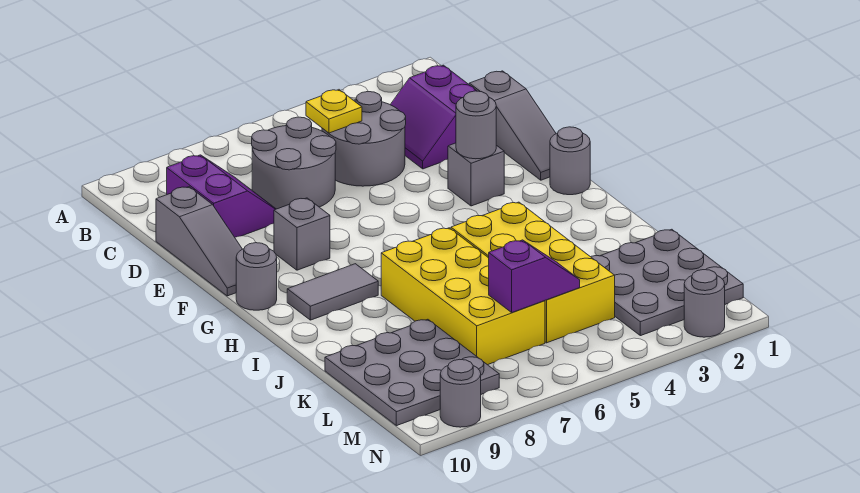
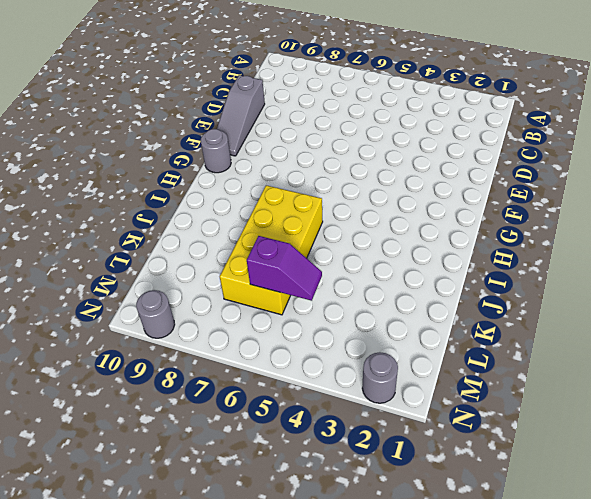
none -> purple 2x2 slope [390,65,477,169]
none -> grey 2x2 round brick [322,92,406,186]
none -> grey 2x2 round brick [252,117,336,209]

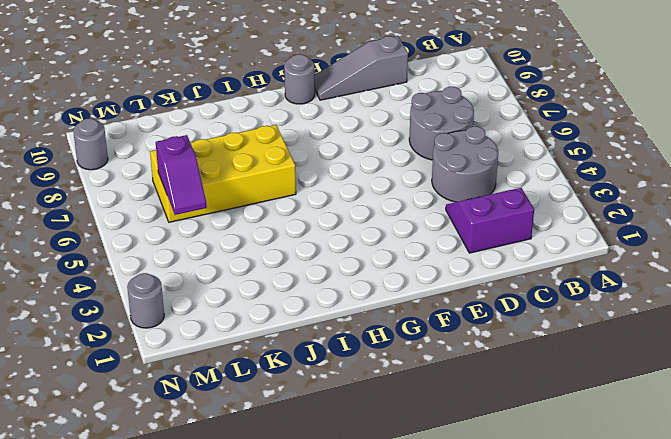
none -> purple 2x2 slope [167,155,276,237]
none -> grey 1x3 slope [469,71,556,180]
none -> grey 1x1 brick [448,143,504,206]

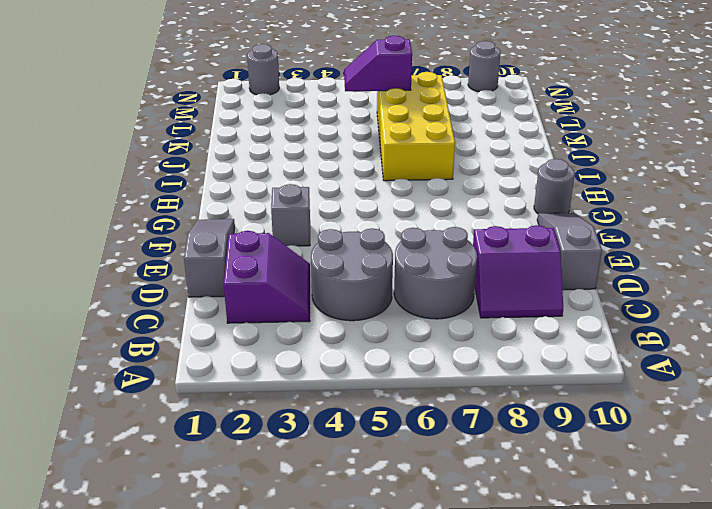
purple 2x2 slope [473,225,563,318] -> purple 2x2 slope turned to [167,155,276,237]
none -> grey 1x1 brick [274,198,330,270]
none -> grey 1x1 round brick [550,127,590,195]
none -> grey 1x2 tile [287,264,378,320]

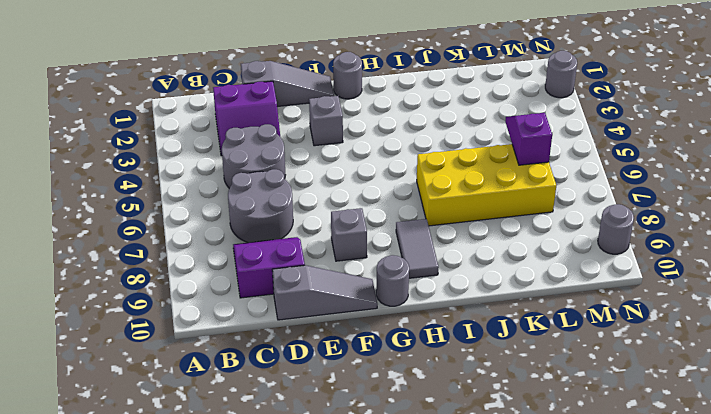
none -> yellow 2x4 brick [451,202,615,343]
none -> grey 3x3 plate [591,229,743,336]
none -> grey 3x3 plate [325,319,499,426]

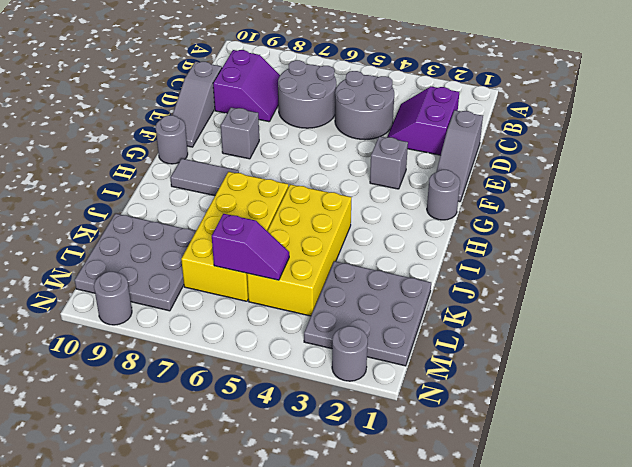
none -> yellow 1x1 plate [306,90,362,133]
none -> grey 1x1 round brick [456,91,496,159]

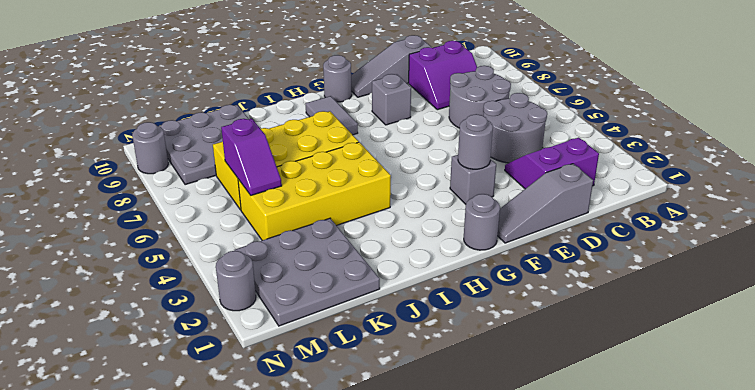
none -> yellow 1x1 plate [306,90,362,133]

